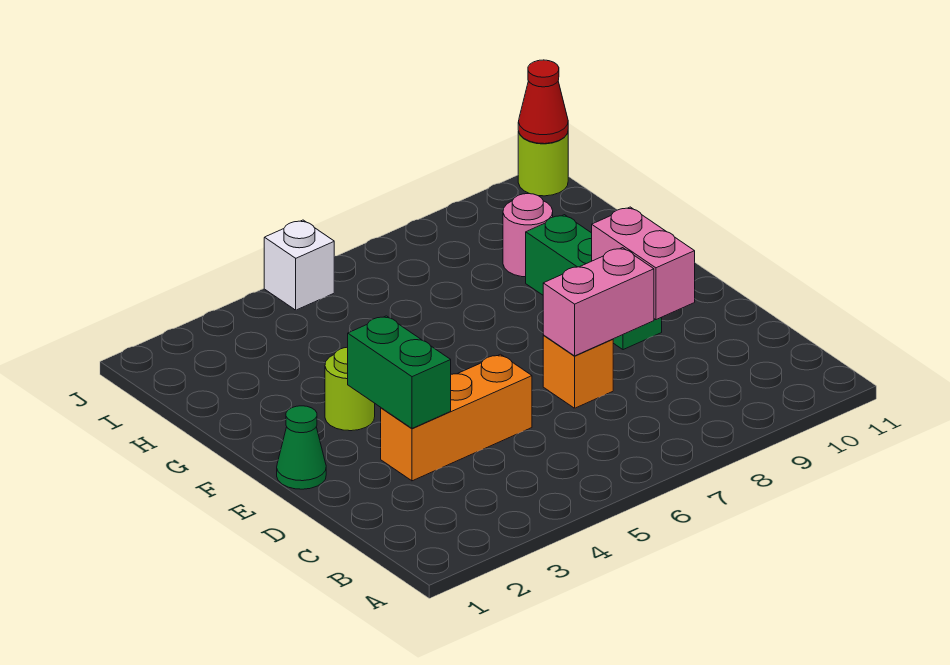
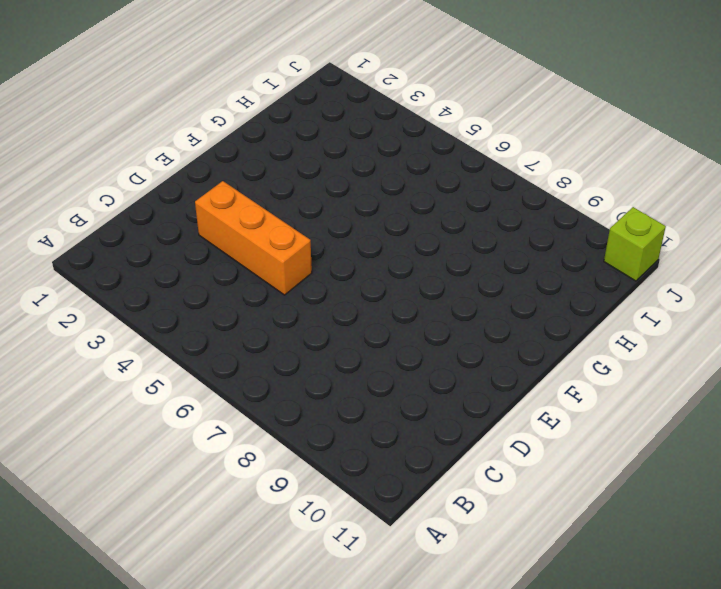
lime 1x1 brick [604,207,666,281] -> lime 1x1 round brick [518,131,568,196]
none -> orange 1x1 brick [543,336,613,408]
none -> green 1x1 cone [277,406,326,489]
none -> green 1x3 brick [526,215,662,350]

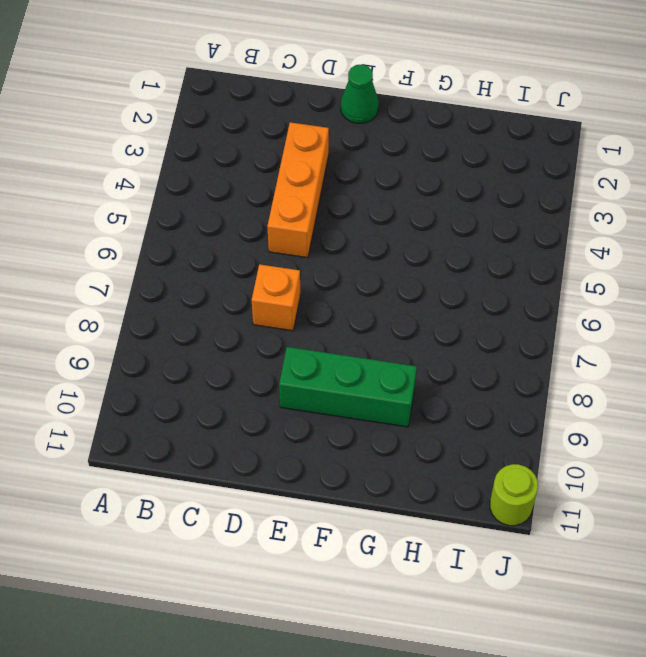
none -> lime 1x1 round brick [325,347,375,431]
none -> pink 1x1 round brick [503,194,553,277]
none -> white 1x1 brick [264,220,334,310]

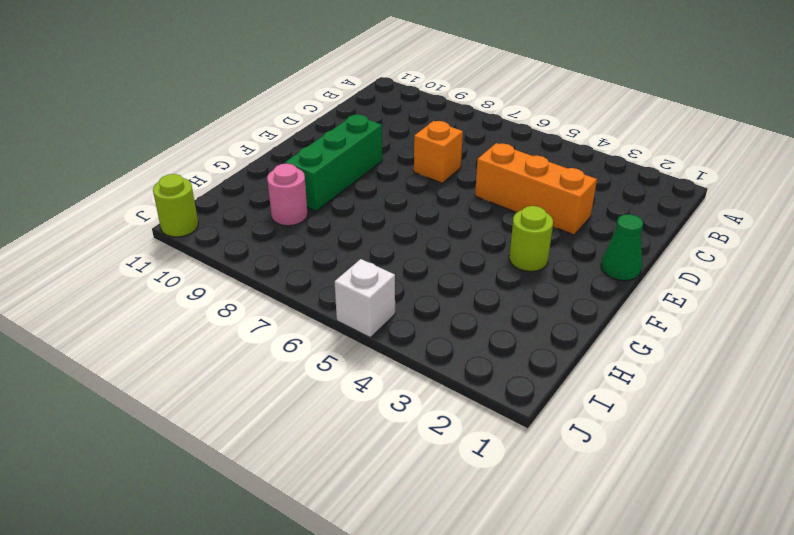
none -> green 1x2 brick [348,316,451,428]
none -> pink 1x2 brick [543,248,654,356]
none -> pink 1x2 brick [592,207,695,320]

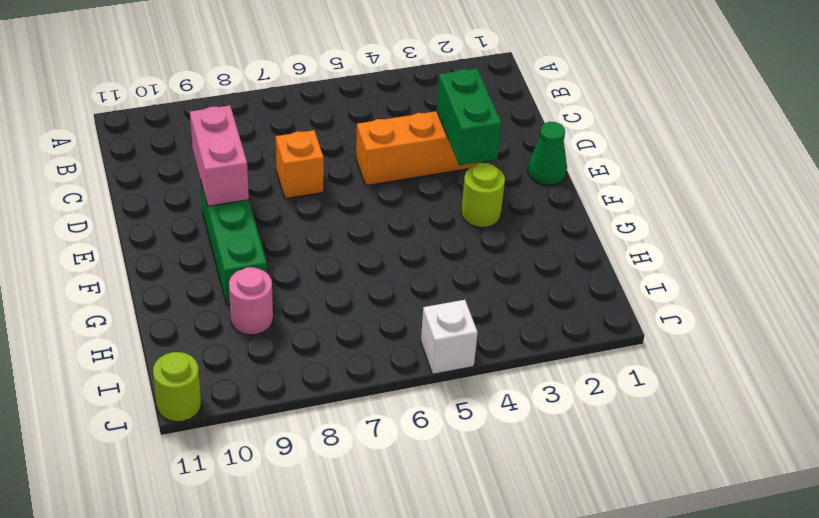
none -> pink 1x2 brick [543,248,654,356]
none -> red 1x1 cone [518,60,568,144]

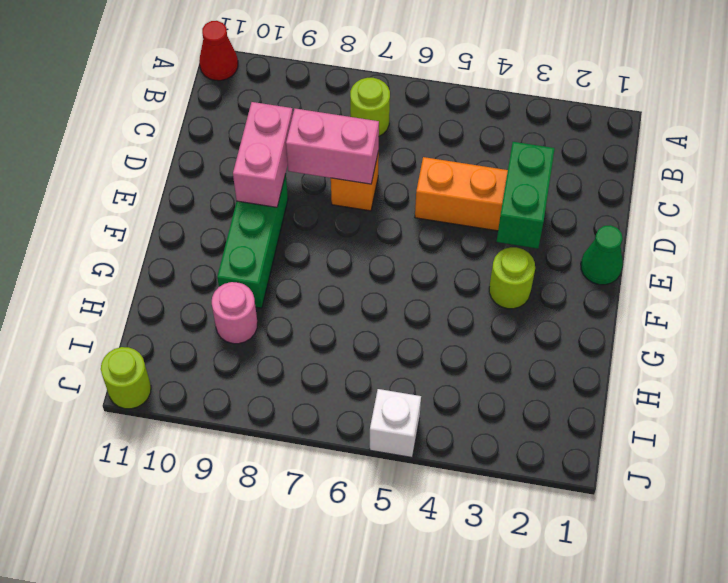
red 1x1 cone [199,21,238,81] -> red 1x1 cone moved to [518,60,568,144]
lime 1x1 round brick [350,78,390,136] -> none

